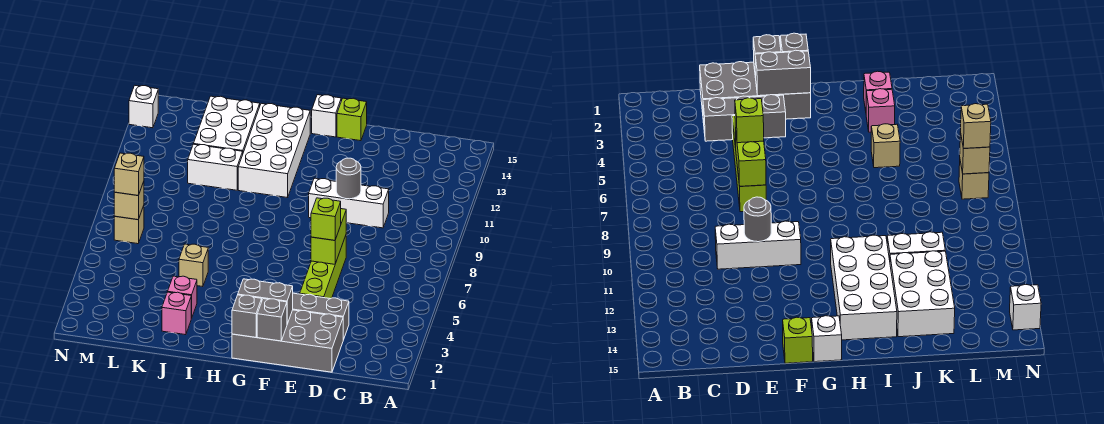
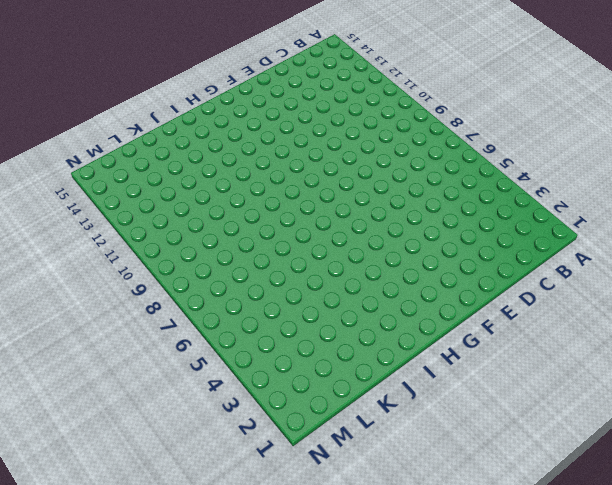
none -> grey 2x4 brick [232,310,343,372]
none -> grey 1x3 brick [293,293,349,340]
none -> white 1x3 brick [309,178,389,228]

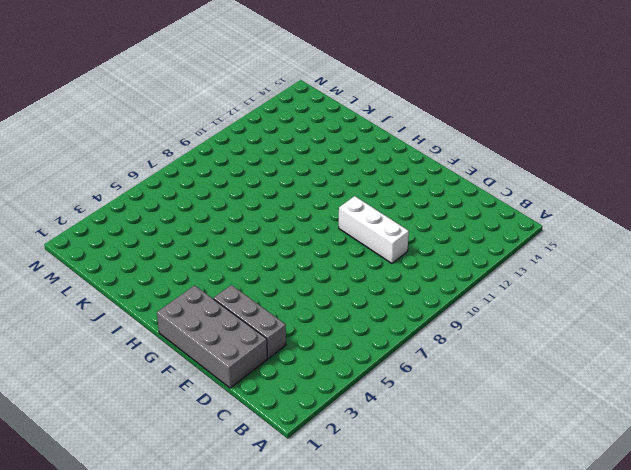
none -> lime 1x4 brick [300,236,346,299]
none -> lime 1x1 brick [337,98,367,141]
none -> white 1x1 brick [312,95,341,137]

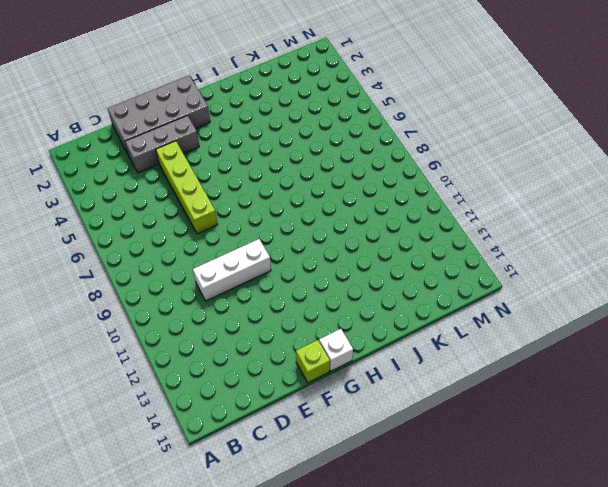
none -> white 2x4 brick [238,103,310,198]
none -> pink 1x1 brick [162,292,191,335]
none -> pink 1x1 brick [168,276,197,318]

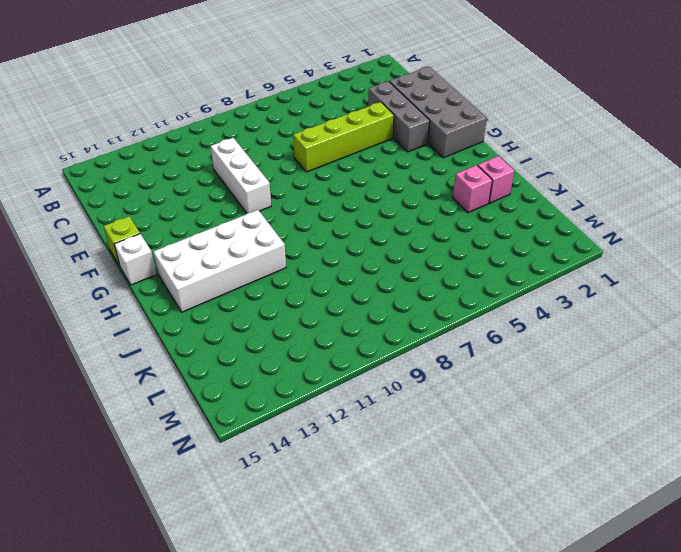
none -> tan 1x1 brick [179,244,208,287]
none -> white 1x2 brick [188,144,243,190]
none -> white 2x3 brick [194,96,260,152]

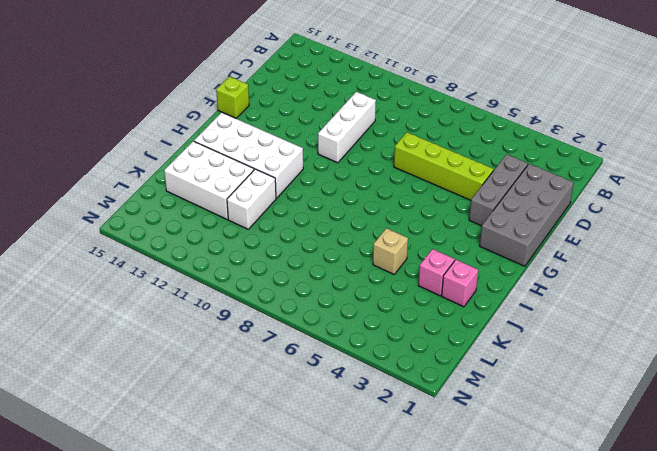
none -> white 1x1 brick [312,95,341,137]
none -> tan 1x1 brick [114,206,144,244]
none -> white 1x1 brick [129,86,158,128]

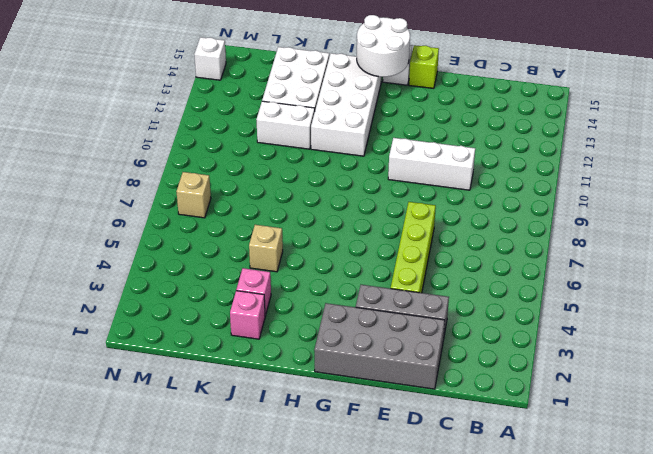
white 2x2 round brick [357,15,410,77] -> none
none -> lime 1x2 brick [311,209,346,264]
none -> grey 1x1 round brick [336,158,361,199]
none -> grey 1x1 brick [257,299,287,341]

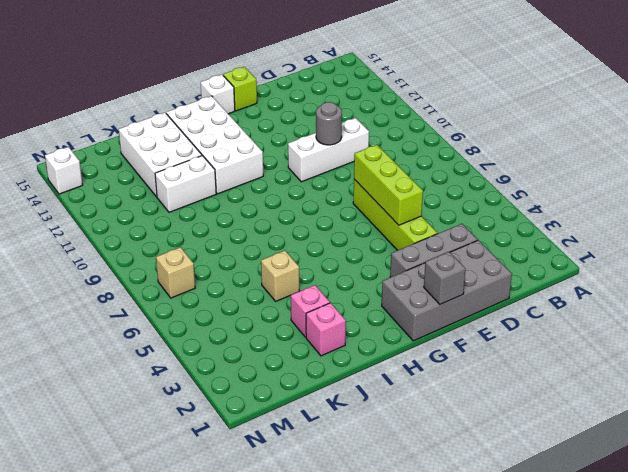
lime 1x3 brick [354,145,423,225] -> lime 1x2 brick [311,209,346,264]
none -> grey 1x2 brick [238,279,293,324]
none -> grey 1x1 brick [232,295,262,337]
none -> tan 1x1 brick [114,182,144,220]

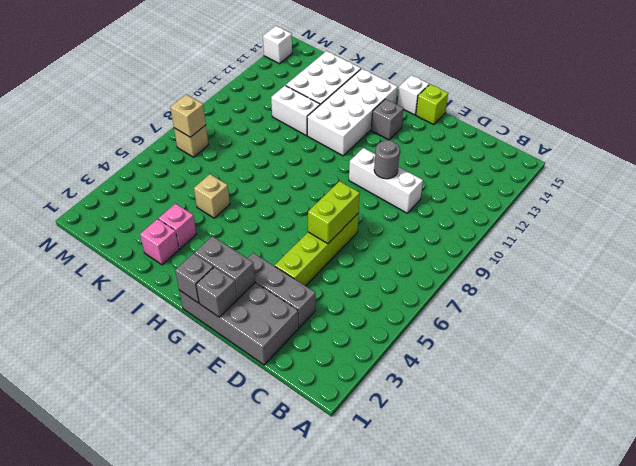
grey 1x1 brick [371,99,404,140] -> none
none -> lime 1x1 brick [311,198,341,240]
none -> tan 1x1 brick [114,153,144,196]

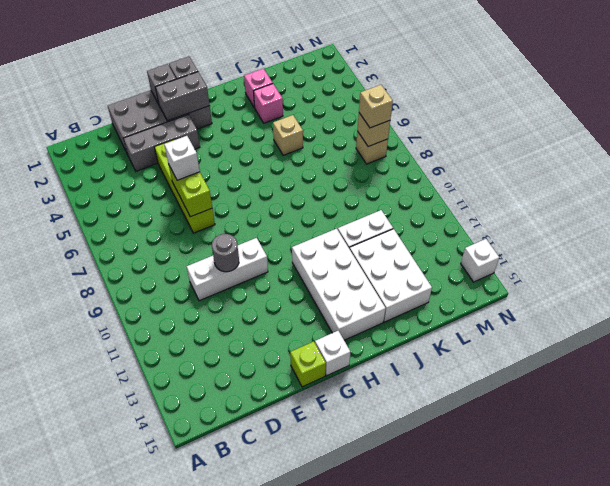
white 1x1 brick [164,136,200,180] -> lime 1x1 brick [311,198,341,240]

